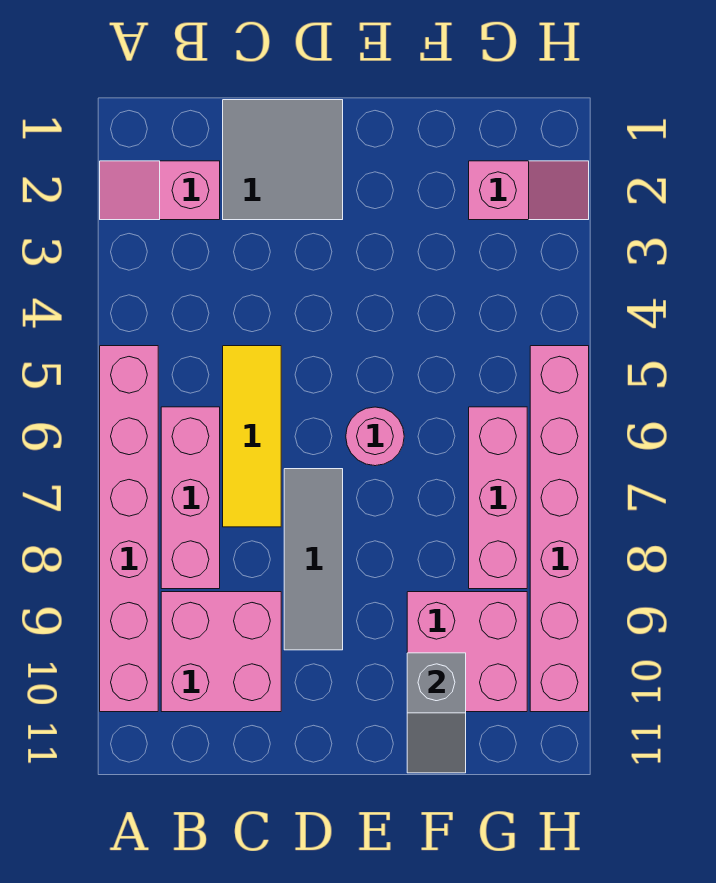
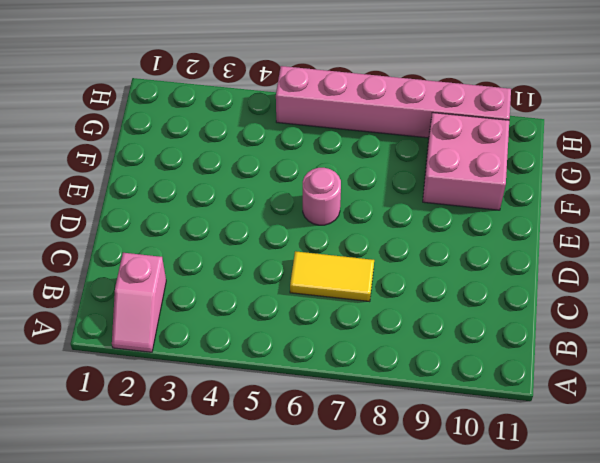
yellow 1x2 tile [290,251,374,302] -> yellow 1x3 tile [223,346,281,527]
none -> pink 1x6 brick [100,346,158,712]
none -> pink 1x3 brick [161,407,220,589]
none -> pink 2x2 brick [161,592,281,712]

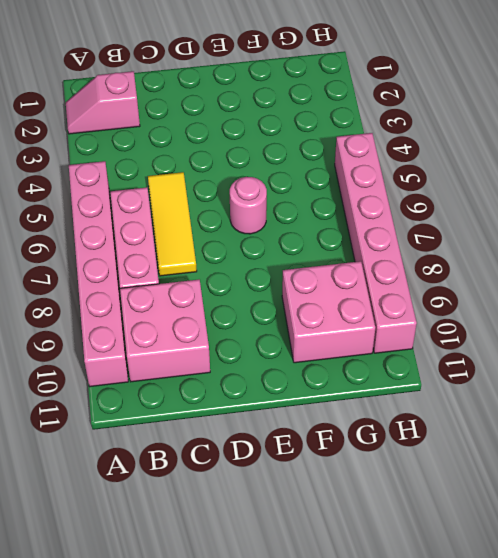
none -> grey 2x2 tile [223,100,343,220]
none -> grey 1x3 tile [284,469,343,650]
none -> pink 1x2 slope [469,161,589,220]

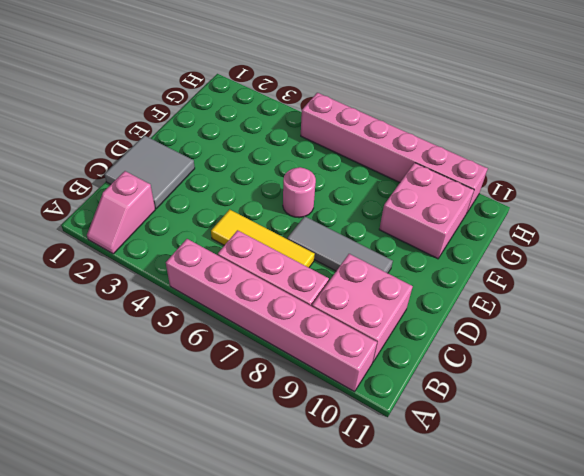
none -> pink 1x2 slope [469,161,589,220]
none -> pink 1x3 brick [469,407,527,589]
none -> grey 1x2 slope [407,653,466,773]

